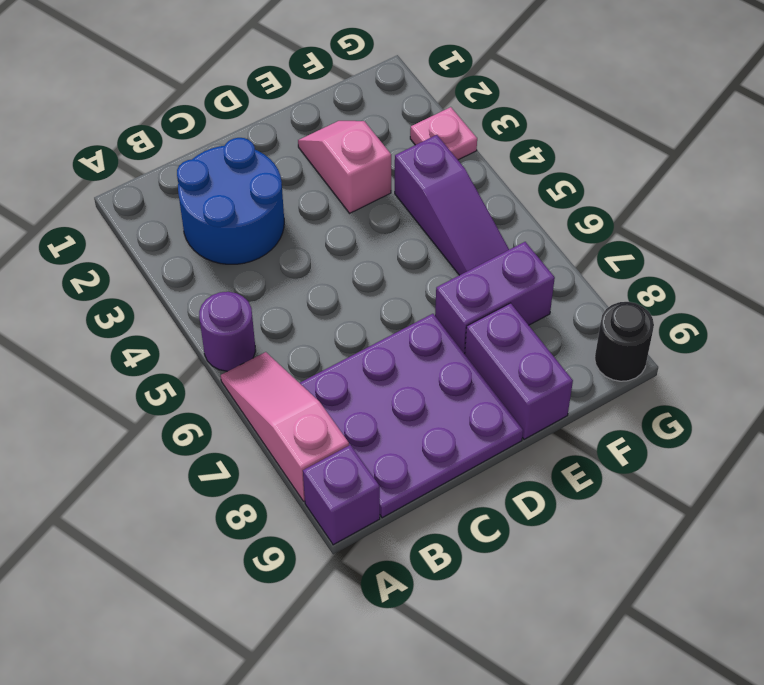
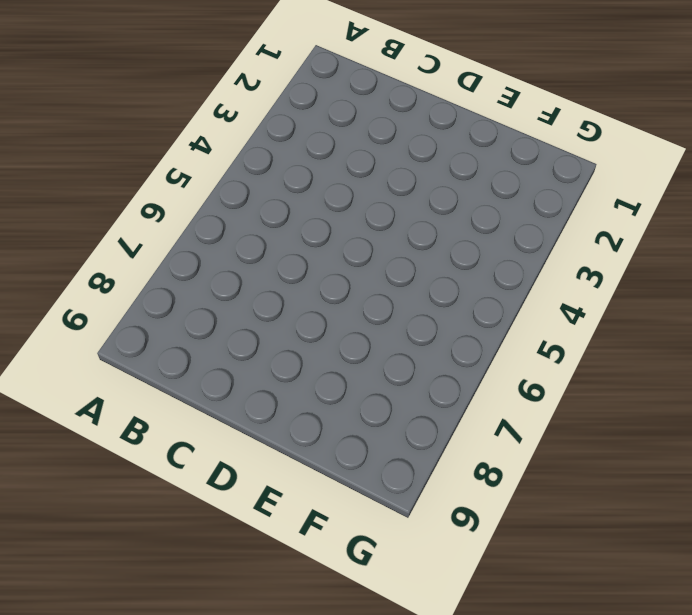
none -> purple 1x1 round brick [199,292,255,371]
none -> pink 1x3 slope [221,352,349,501]

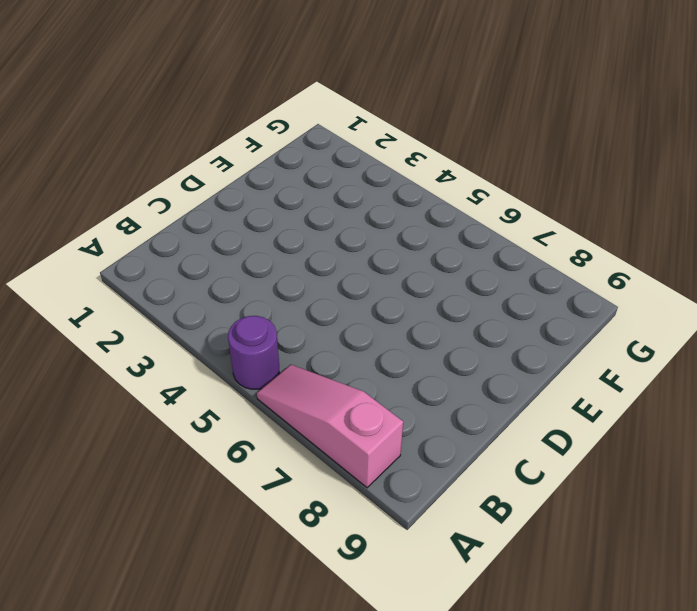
none -> purple 1x1 brick [303,445,380,545]
none -> blue 2x2 round brick [177,138,284,264]

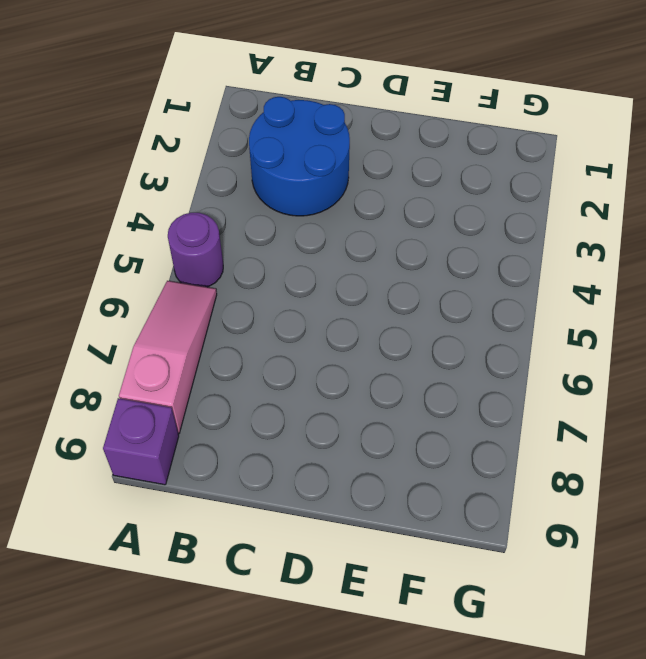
none -> purple 3x3 plate [300,314,523,518]
none -> pink 1x2 slope [298,121,391,213]

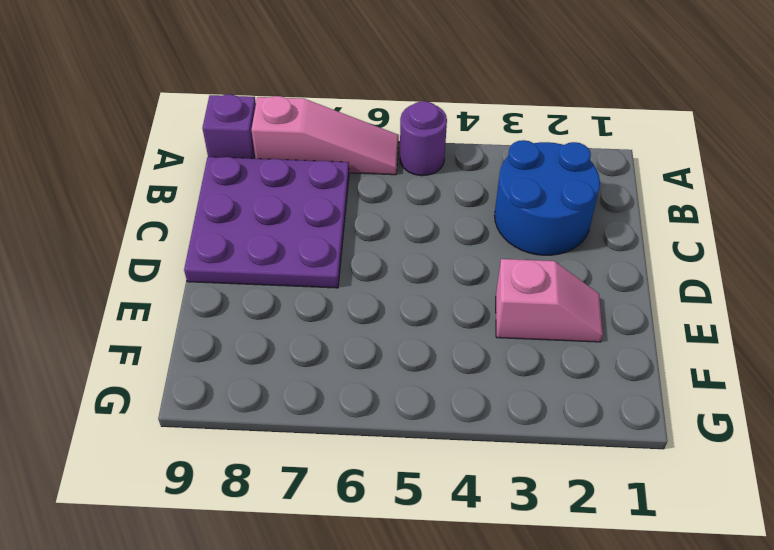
none -> purple 1x2 brick [435,242,555,354]
none -> purple 1x2 brick [465,303,573,439]

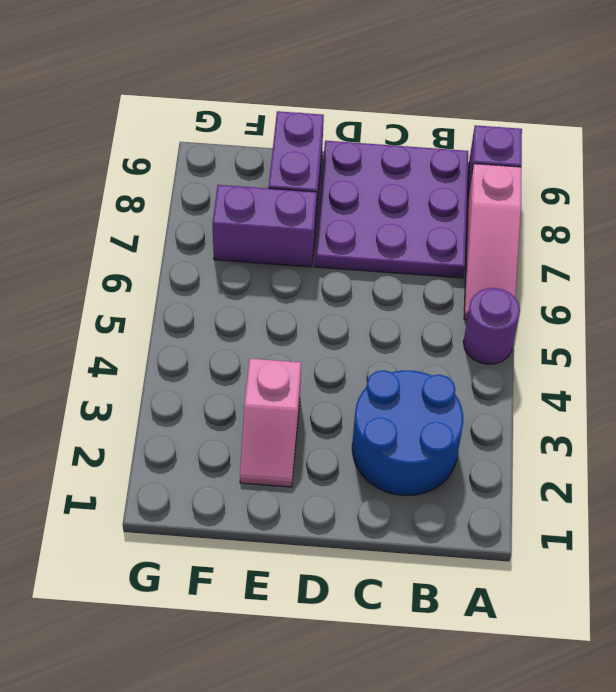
none -> purple 1x3 slope [395,135,509,275]
none -> pink 1x1 plate [410,107,477,160]

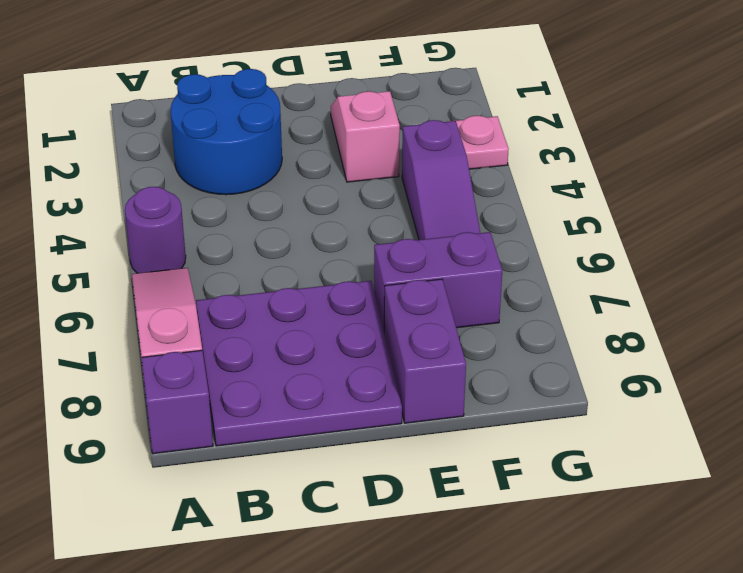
none -> black 1x1 round brick [595,302,654,381]

